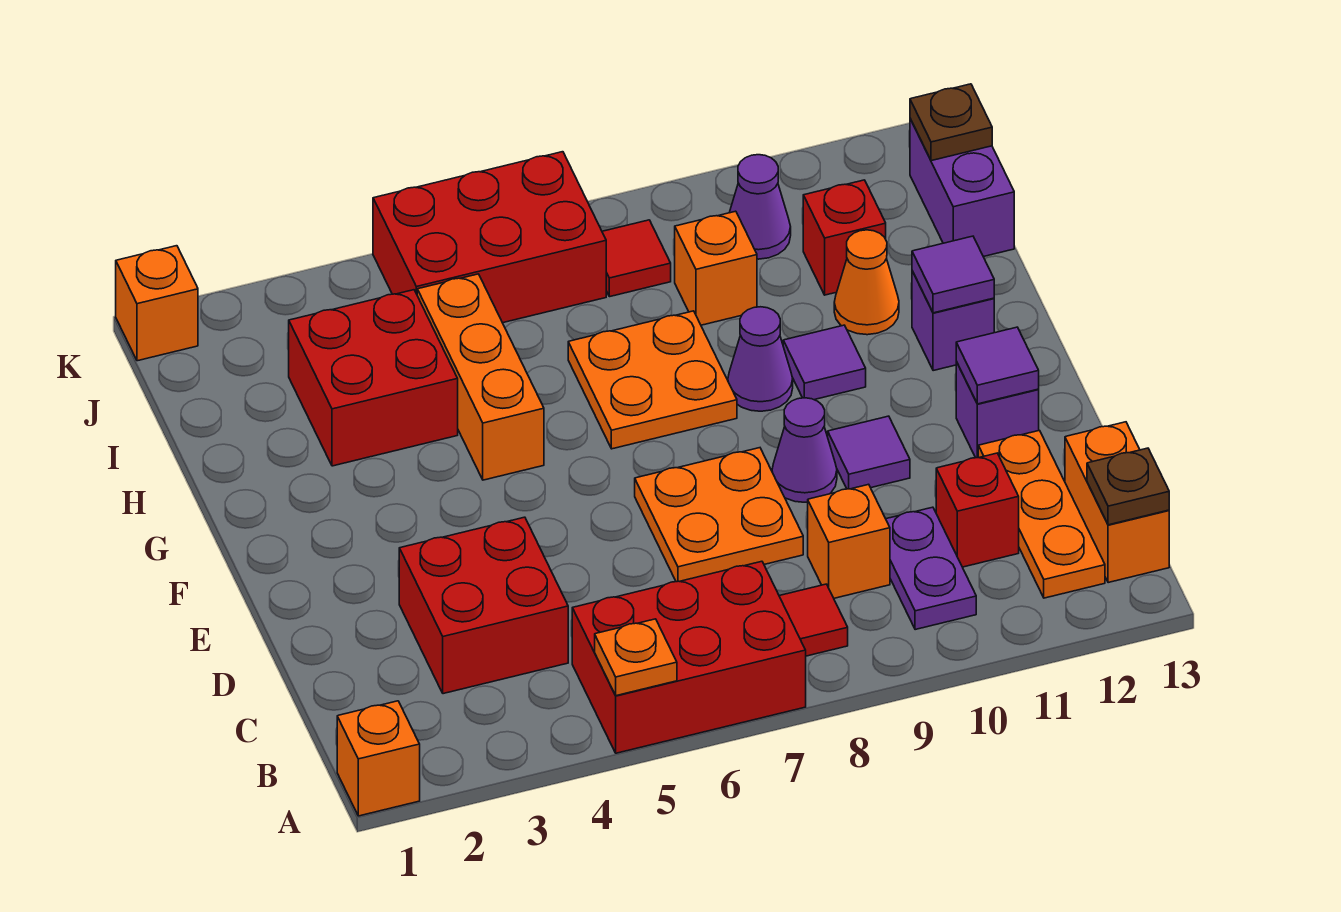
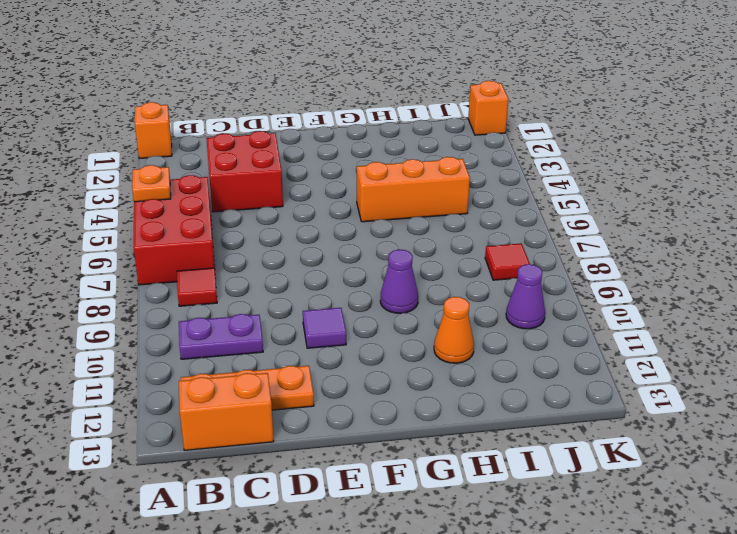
none -> orange 1x1 brick [808,484,890,598]
none -> red 1x1 brick [936,453,1019,567]
none -> orange 2x2 plate [635,448,803,582]
none -> purple 1x1 cone [772,398,837,502]

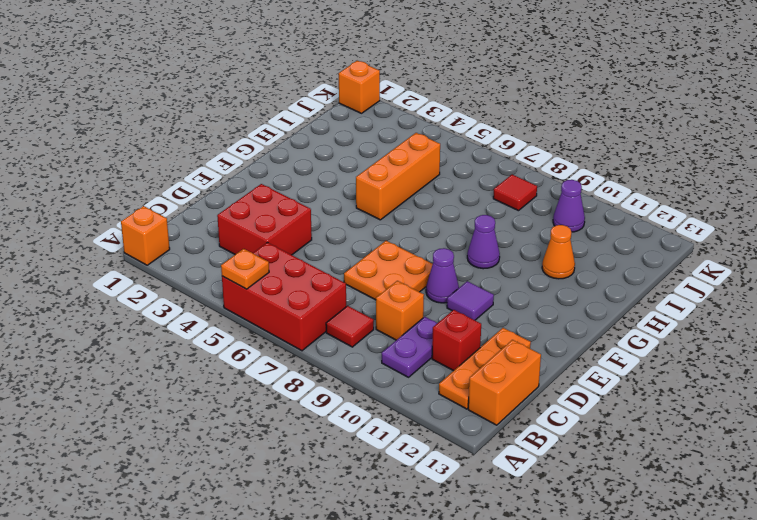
none -> purple 1x1 brick [956,362,1039,458]
none -> orange 2x2 plate [568,311,737,449]
none -> purple 1x1 tile [783,325,866,400]
none -> purple 1x1 brick [912,271,994,371]

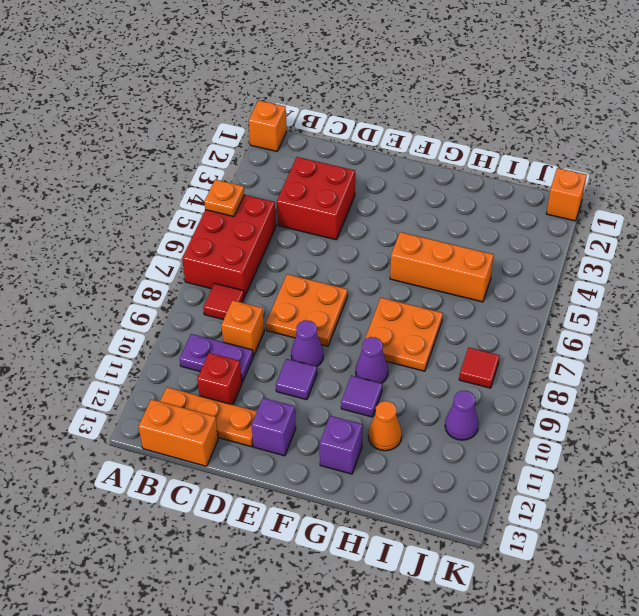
none -> red 2x2 brick [289,290,458,466]
none -> orange 1x1 brick [675,211,757,325]
none -> red 1x1 brick [803,180,886,295]
none -> purple 1x2 brick [910,119,1014,257]

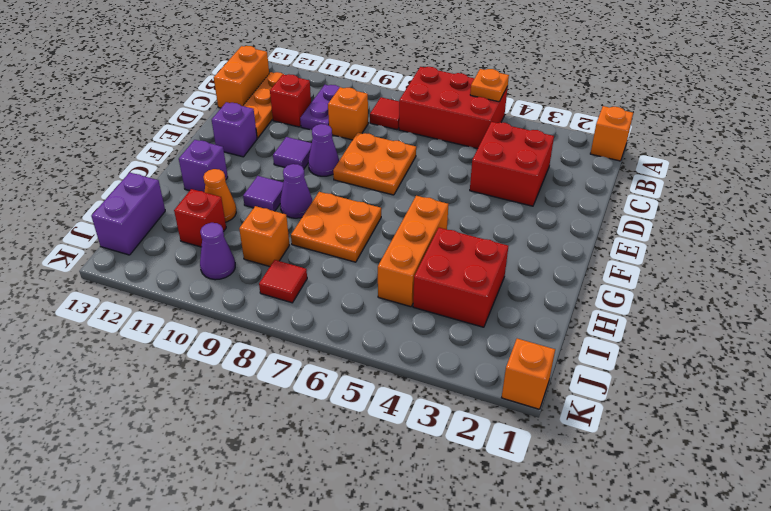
none -> red 2x3 brick [373,152,606,323]
none -> brown 1x1 plate [1087,448,1169,525]
none -> purple 1x1 tile [956,327,1039,404]
none -> purple 1x1 tile [912,236,994,313]

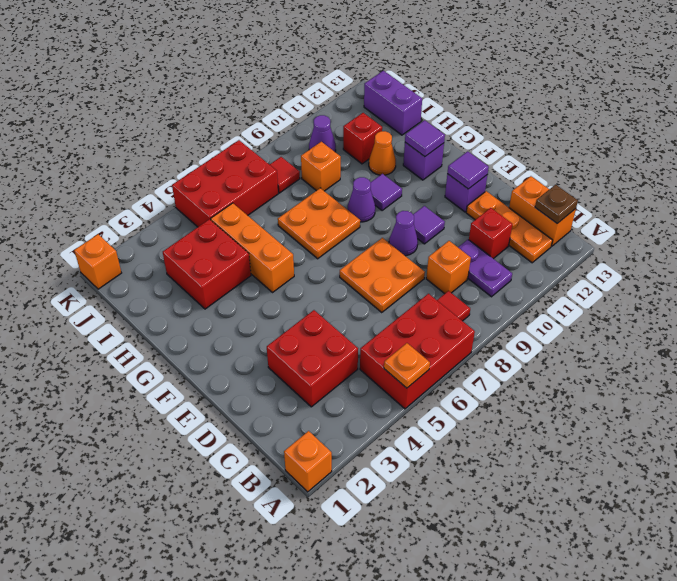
none -> brown 1x1 plate [910,84,992,161]

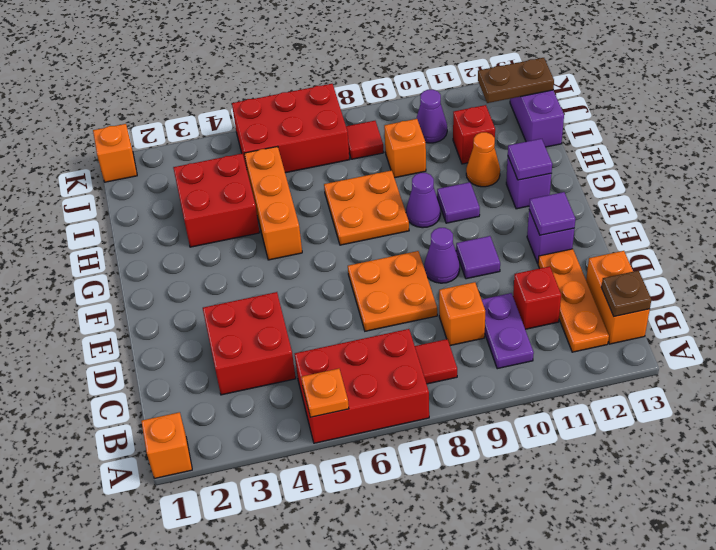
brown 1x2 plate [478,58,554,103] -> brown 1x1 plate [910,84,992,161]

